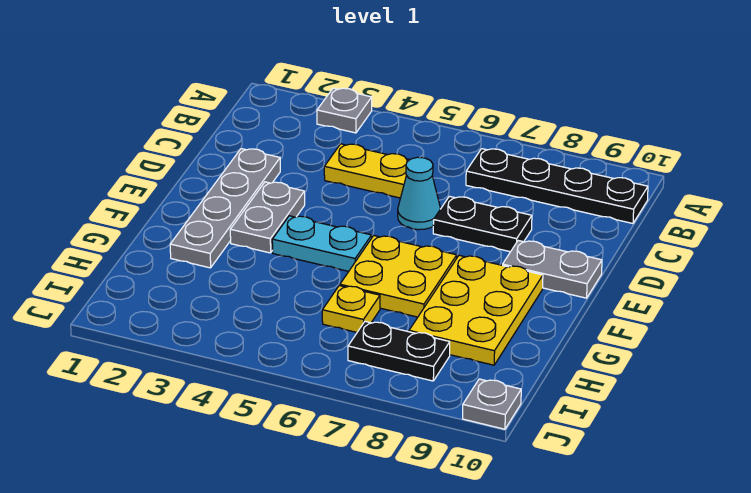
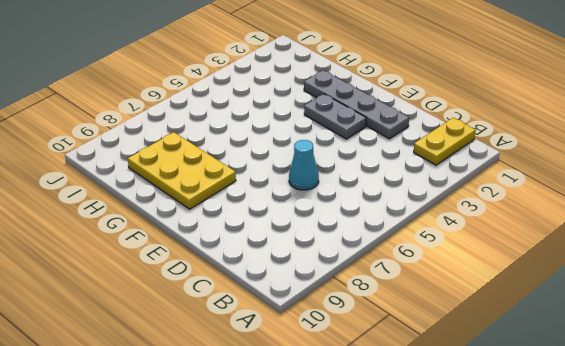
yellow 1x2 plate [414,118,476,165] -> yellow 1x2 plate moved to [324,144,409,198]
none -> grey 1x1 plate [317,88,372,133]
none -> black 1x4 plate [466,149,648,223]
none -> black 1x2 plate [433,196,532,252]

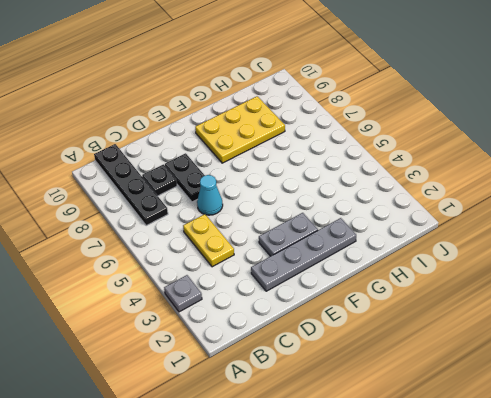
black 1x1 plate [142,164,177,196] -> none
none -> grey 1x2 plate [503,241,602,298]
none -> cyan 1x2 plate [272,216,372,271]
none -> yellow 2x2 plate [340,236,457,317]

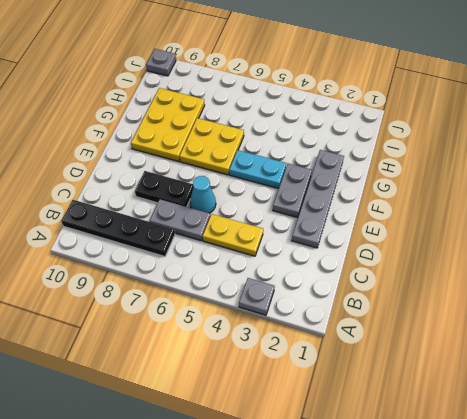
grey 1x2 plate [150,199,210,241] -> grey 1x2 plate moved to [503,241,602,298]
none -> yellow 1x1 plate [322,286,380,332]
none -> black 1x2 plate [348,321,450,381]

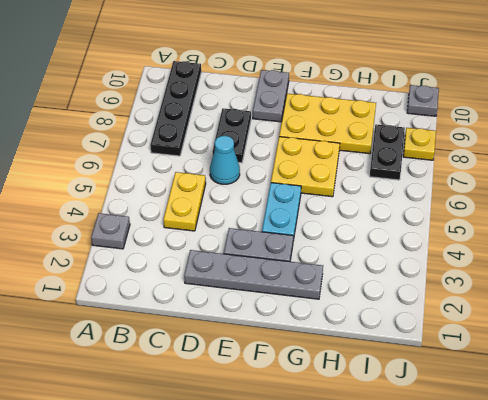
yellow 1x1 plate [403,128,436,160] -> yellow 1x1 plate moved to [322,286,380,332]

